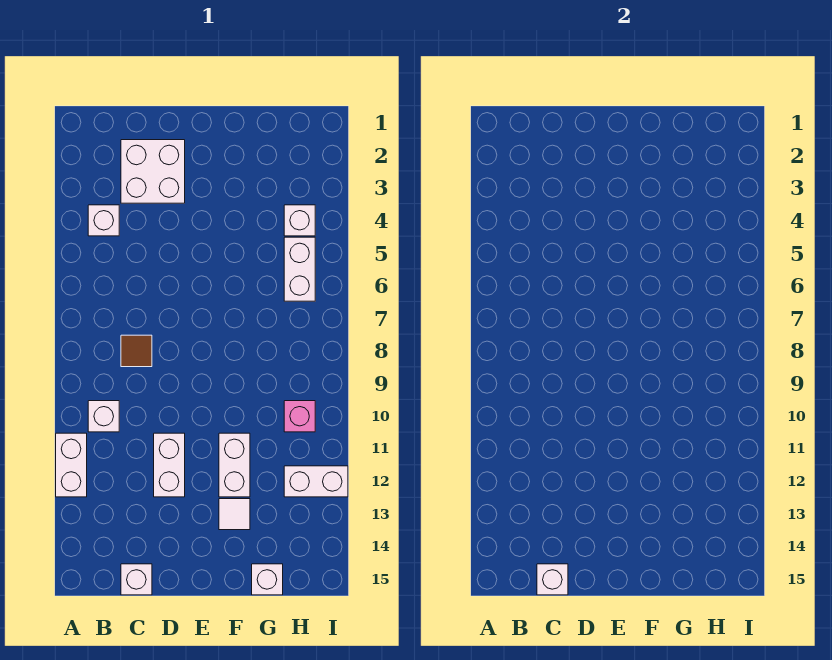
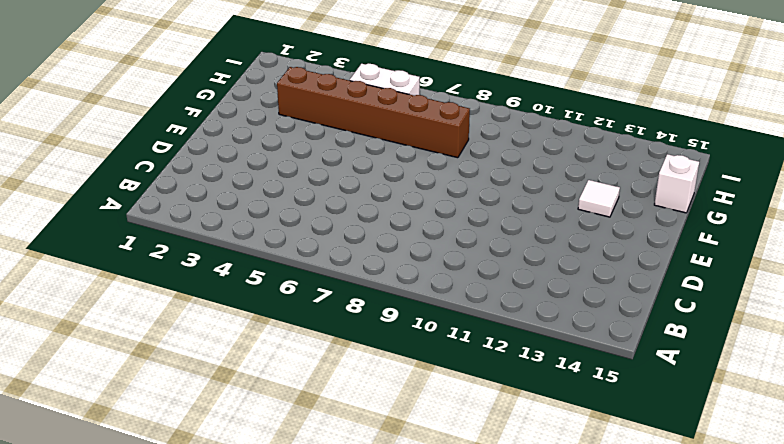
brown 1x6 brick [277,67,470,158] -> none
none -> white 1x2 brick [56,433,87,497]
none -> white 1x1 brick [88,205,119,236]
none -> white 1x1 brick [88,401,119,432]

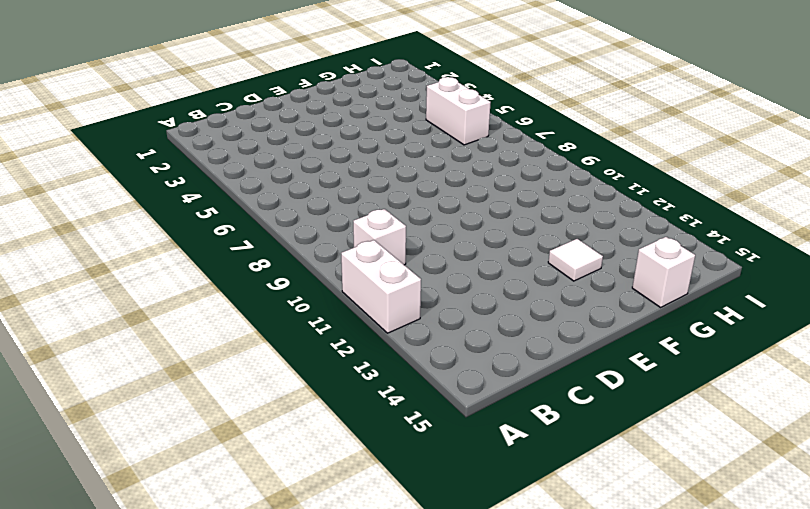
none -> white 1x1 brick [88,205,119,236]
none -> white 2x2 brick [121,140,185,203]
none -> brown 1x1 tile [121,335,152,367]

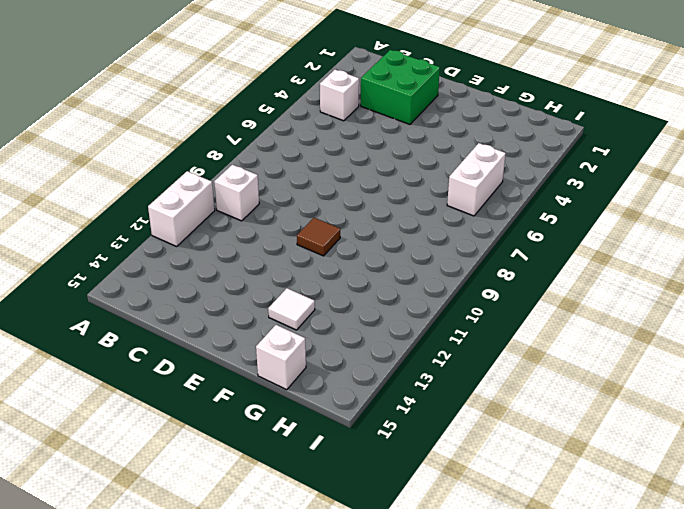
green 2x2 brick [361,50,440,124] -> white 2x2 brick [121,140,185,203]
brown 1x1 tile [297,218,340,256] -> brown 1x1 tile moved to [121,335,152,367]
none -> white 1x1 brick [121,564,152,595]
none -> white 1x2 brick [154,433,185,497]
none -> white 1x2 brick [219,433,250,497]

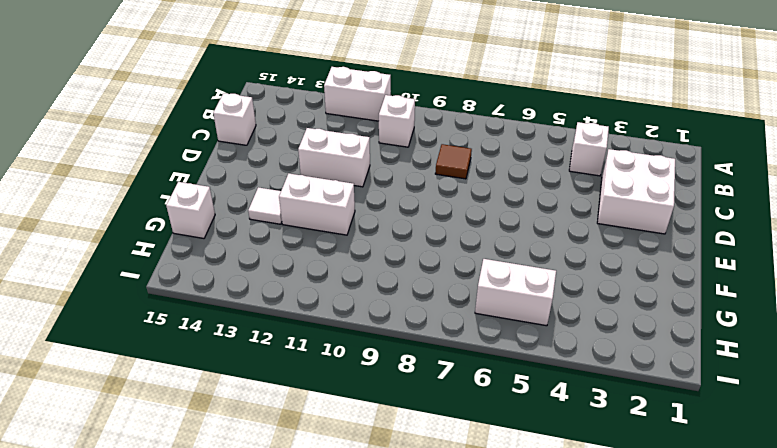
none -> white 1x1 brick [284,205,315,236]
none -> pink 1x1 brick [284,401,315,432]
none -> white 1x2 brick [284,466,348,497]

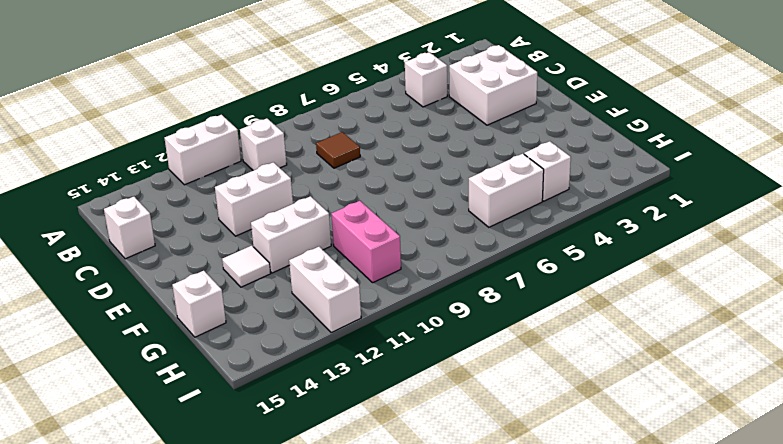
pink 1x2 brick [331,201,401,282] -> pink 1x1 brick [284,401,315,432]
none -> white 1x1 brick [537,564,568,595]

